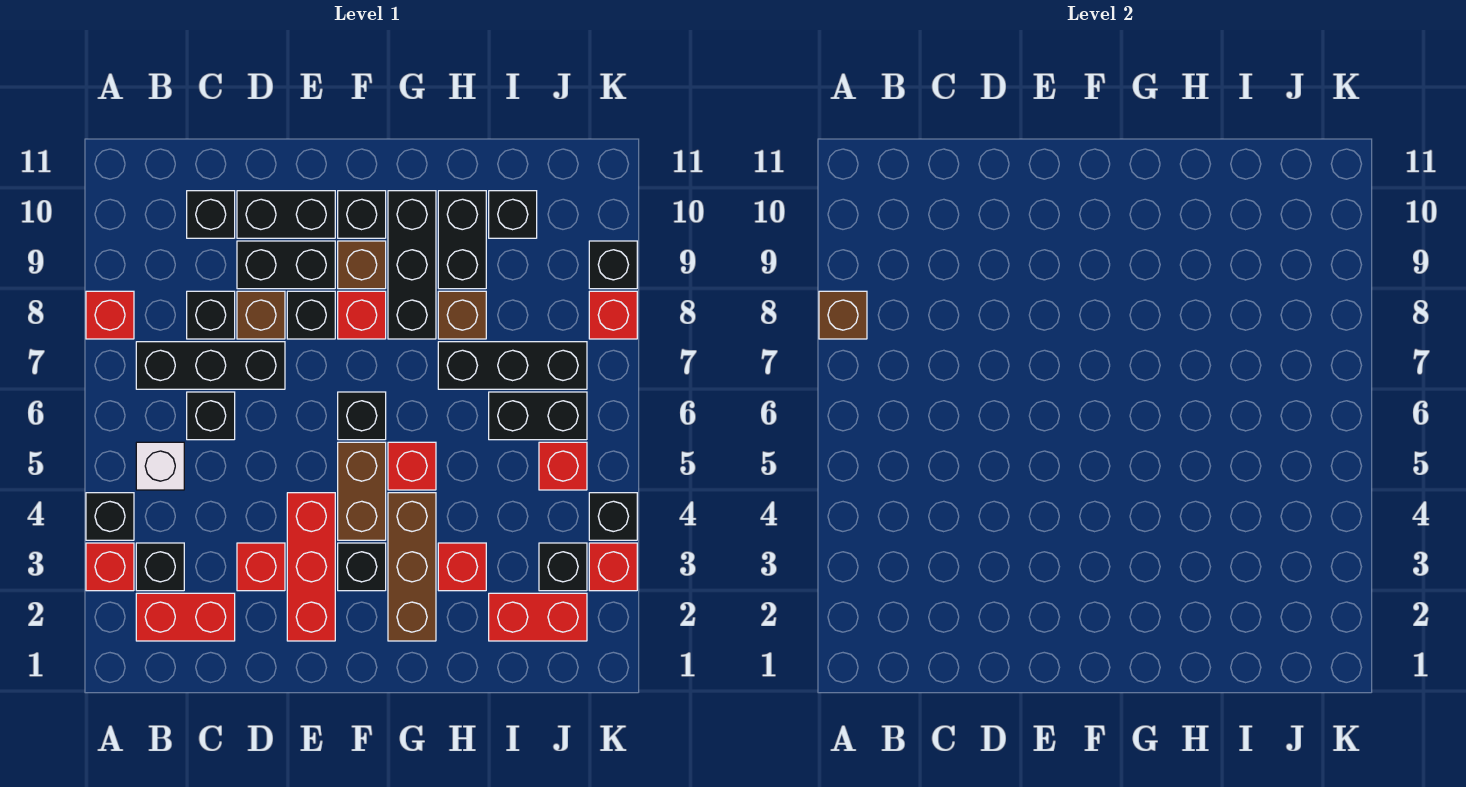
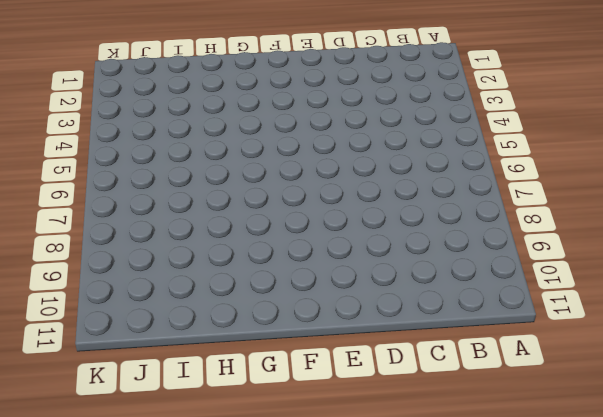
none -> red 1x1 brick [86,543,134,591]
none -> black 1x1 brick [86,493,134,540]
none -> red 1x1 brick [86,291,134,339]
none -> red 1x2 brick [136,593,235,641]

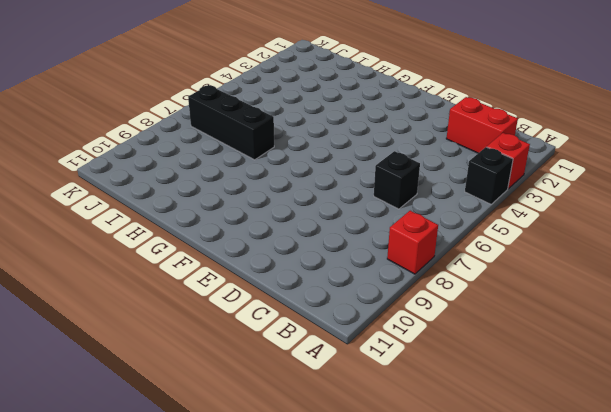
none -> black 1x1 brick [136,543,184,591]
none -> white 1x1 brick [136,442,184,490]
none -> black 1x3 brick [136,342,285,389]
none -> black 1x1 brick [187,291,235,339]

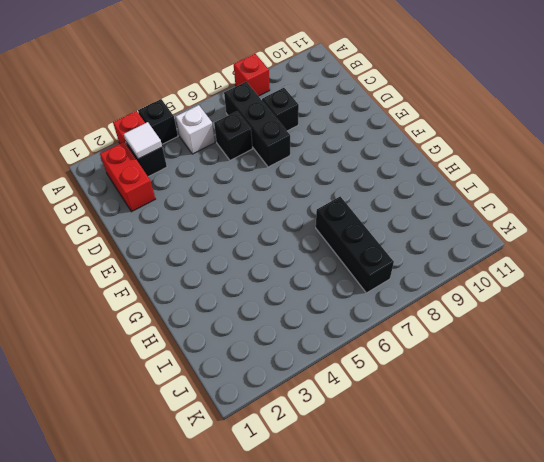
white 1x1 tile [124,122,162,159] -> none
none -> black 1x1 brick [187,191,235,238]
none -> red 1x1 brick [237,543,285,591]
none -> brown 1x1 brick [237,291,285,339]
none -> black 1x2 brick [237,241,335,289]

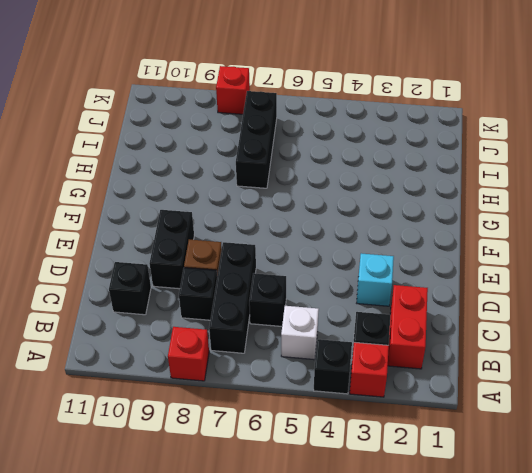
cyan 1x1 brick [357,253,394,306] -> red 1x1 brick [237,543,285,591]
none -> black 1x2 brick [237,191,335,238]
none -> red 1x3 brick [287,493,335,641]
none -> black 1x1 brick [287,291,335,339]
none -> black 1x1 brick [338,543,386,591]

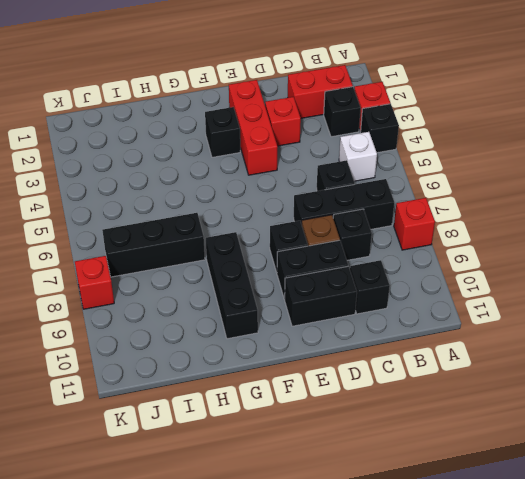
none -> brown 1x2 brick [338,442,386,540]
none -> black 1x1 brick [338,392,386,440]
none -> red 1x1 brick [338,291,386,339]
none -> brown 1x1 brick [338,241,386,289]

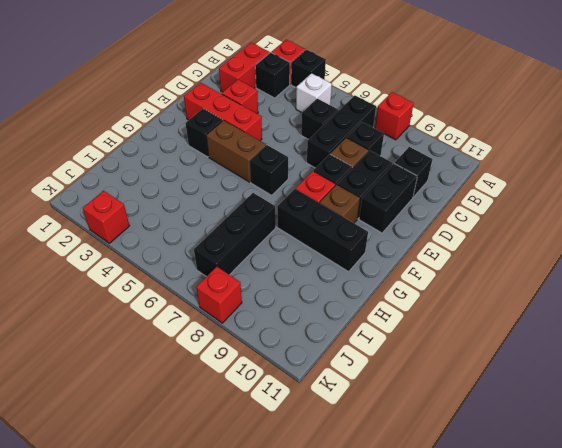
none -> black 1x1 brick [338,191,386,238]
none -> brown 1x3 brick [388,493,436,641]
none -> red 1x1 brick [388,442,436,490]
none -> red 1x1 brick [438,543,486,591]

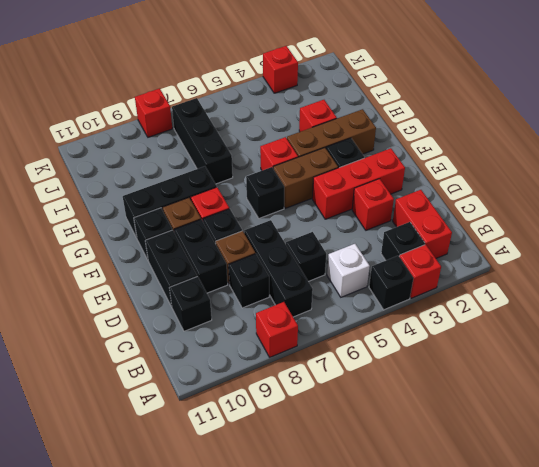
none -> brown 1x1 brick [438,291,486,339]
none -> black 1x2 brick [438,191,486,289]
none -> red 1x2 brick [489,593,587,641]
none -> black 1x2 brick [489,392,587,440]

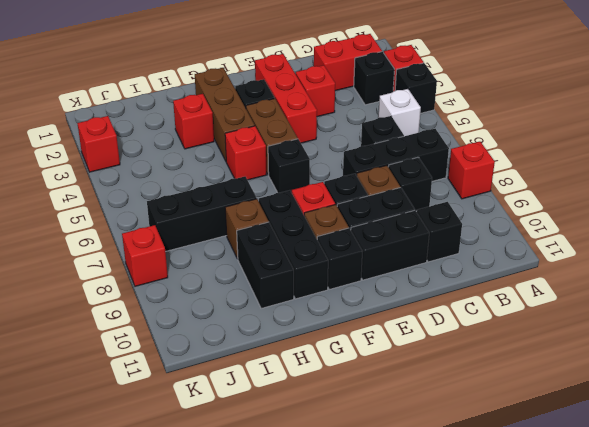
none -> red 1x2 brick [489,593,587,641]
none -> black 1x2 brick [489,392,587,440]
none -> black 1x1 brick [489,191,537,238]
none -> black 1x1 brick [539,543,587,591]

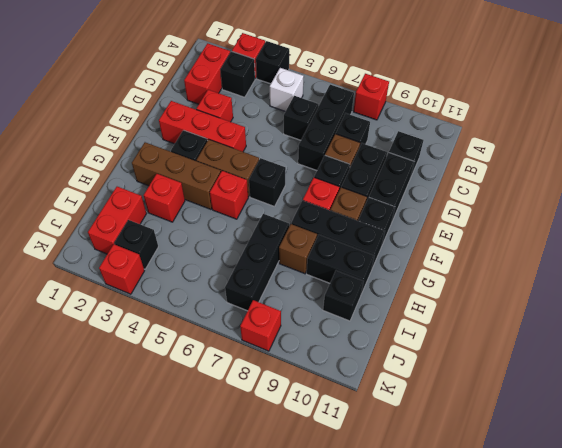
none -> black 1x2 brick [489,392,587,440]
none -> red 1x1 brick [539,442,587,490]
none -> black 1x1 brick [589,493,637,540]
none -> black 1x1 brick [589,241,637,289]

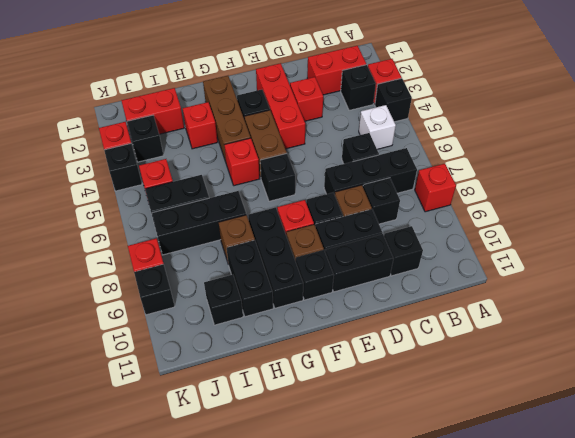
none -> brown 1x1 brick [819,291,867,339]

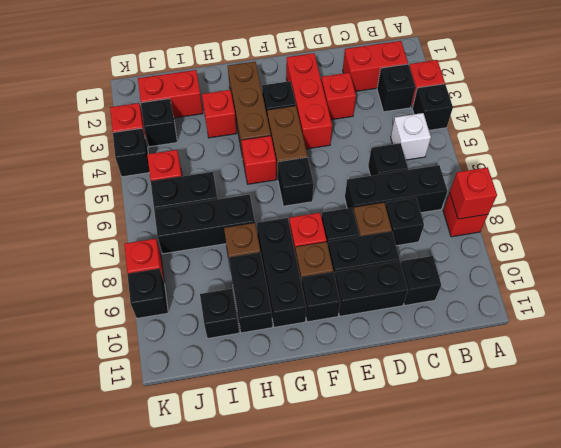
red 1x1 brick [450,167,497,219] -> brown 1x1 brick [819,291,867,339]

